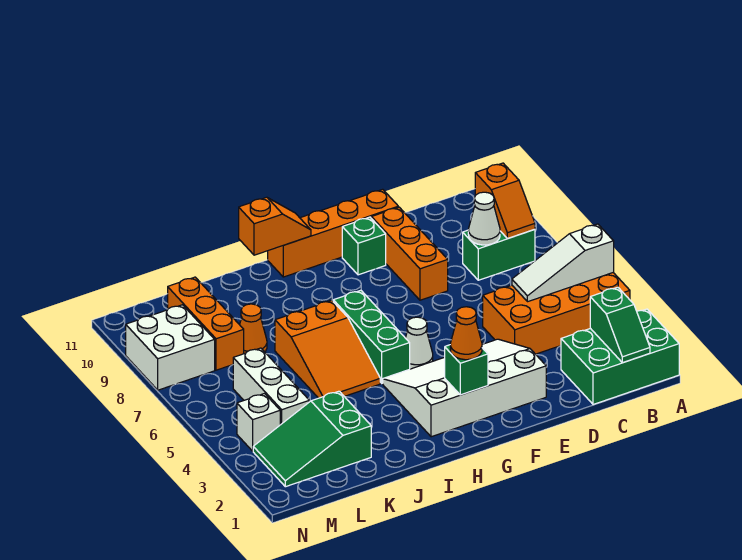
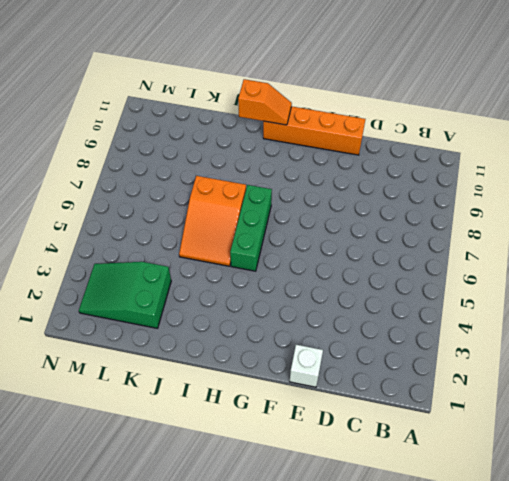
white 1x1 brick [290,345,323,387] -> white 1x1 brick moved to [237,394,280,451]
none -> green 2x3 brick [561,309,679,405]
none -> orange 2x4 brick [483,273,630,354]
none -> green 1x2 brick [463,229,535,280]

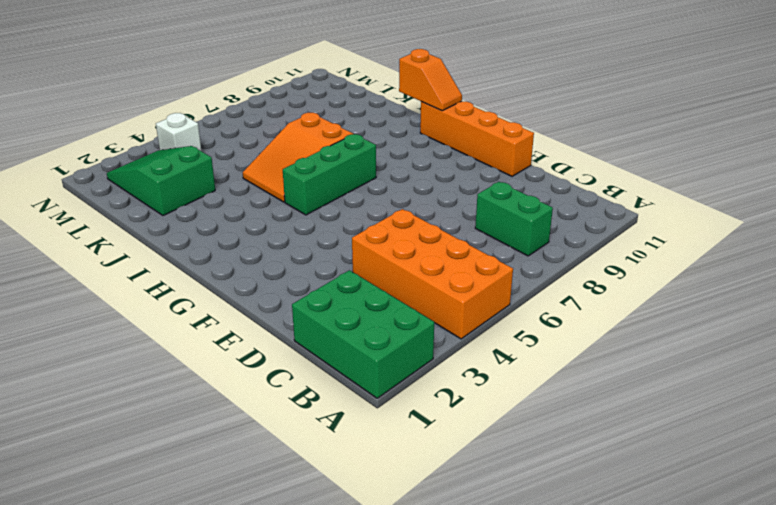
none -> white 3x4 slope [383,339,546,437]
none -> orange 1x3 brick [371,207,448,300]
none -> green 1x1 brick [342,217,386,275]

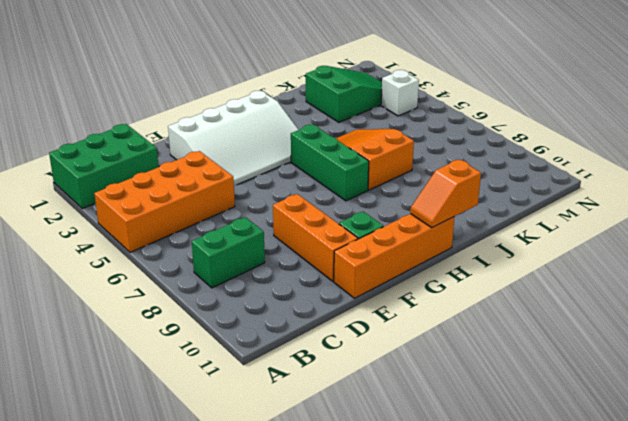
none -> white 1x1 cone [406,317,433,369]
none -> orange 1x1 cone [240,304,267,354]
none -> white 1x3 brick [233,348,309,425]

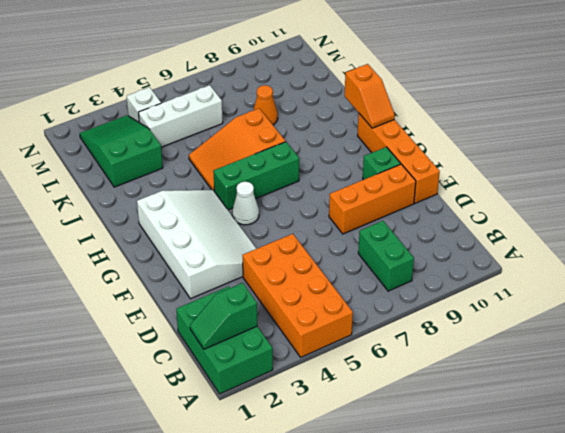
none -> orange 1x3 brick [168,277,244,370]
none -> white 2x2 brick [126,305,215,390]
none -> white 1x3 slope [512,224,614,302]

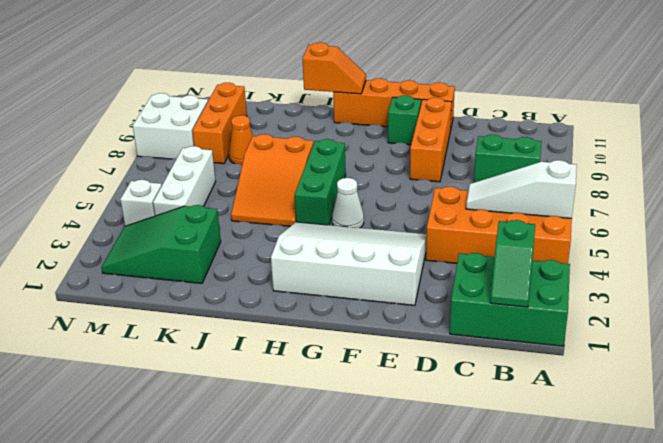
none -> orange 1x2 slope [475,163,535,238]
none -> white 1x1 cone [468,192,500,245]
none -> green 1x1 brick [445,345,488,395]

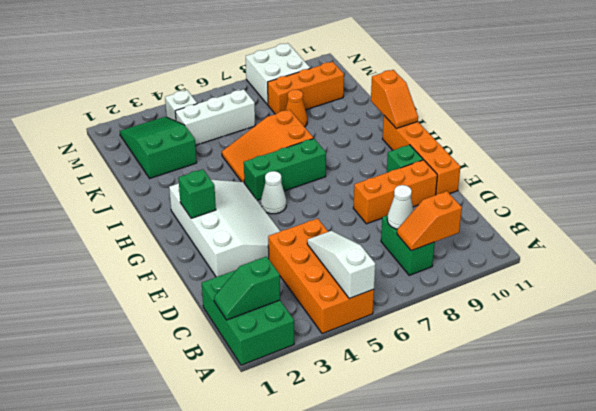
none -> orange 1x1 cone [450,307,482,360]

